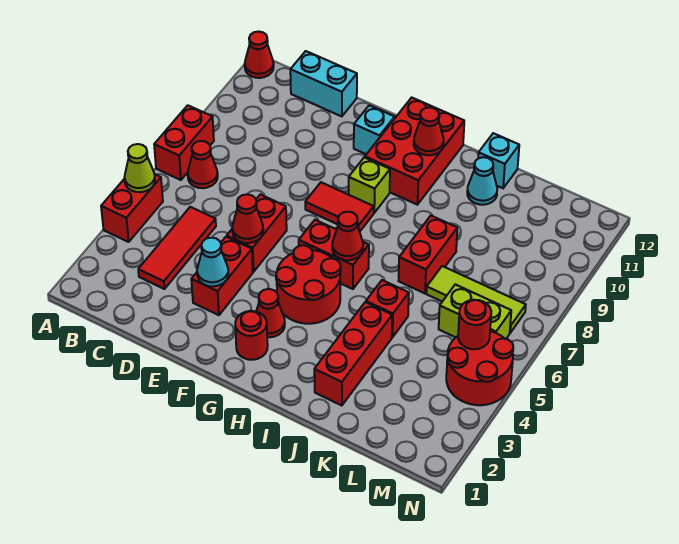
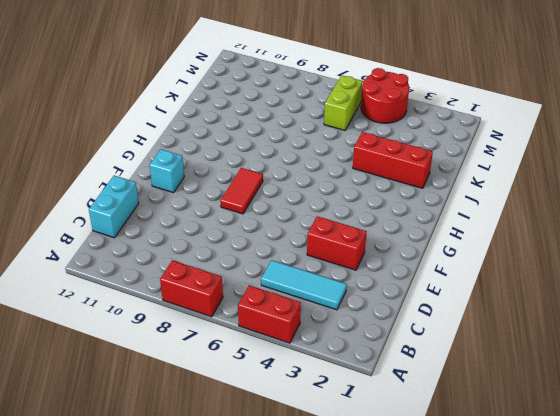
cyan 1x3 tile [261,260,347,310] -> red 1x3 tile [138,207,216,289]
none -> red 1x1 cone [245,31,274,78]
none -> red 1x1 cone [188,141,218,188]
none -> red 1x2 brick [227,194,287,272]
none -> red 1x1 round brick [235,311,268,360]

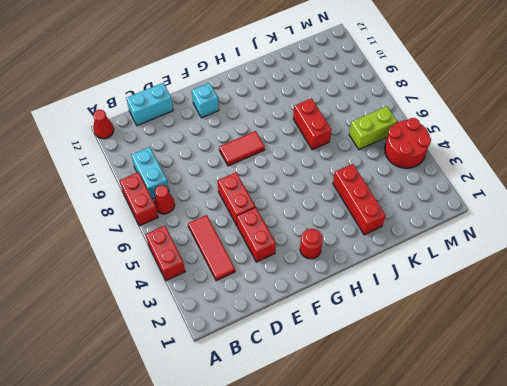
cyan 1x2 brick [131,147,169,199] -> none
none -> red 1x1 cone [256,289,285,337]
none -> red 2x2 round brick [276,245,341,324]
none -> red 1x2 brick [299,220,369,289]
none -> lime 1x1 brick [349,157,390,213]

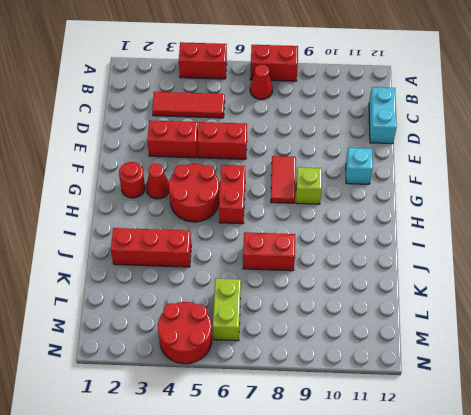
none -> red 1x1 cone [245,31,274,78]
none -> red 2x3 brick [365,98,464,205]
none -> red 1x1 brick [366,280,409,337]
none -> cyan 1x1 cone [467,157,497,205]

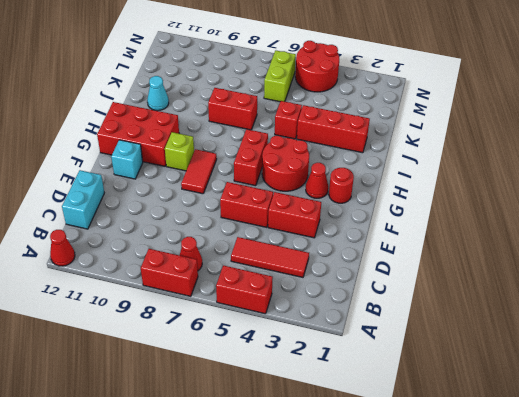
none -> cyan 1x1 brick [478,133,519,188]
none -> lime 1x3 tile [426,266,526,333]
none -> lime 1x1 cone [124,144,155,192]
none -> cyan 1x1 cone [197,238,228,286]

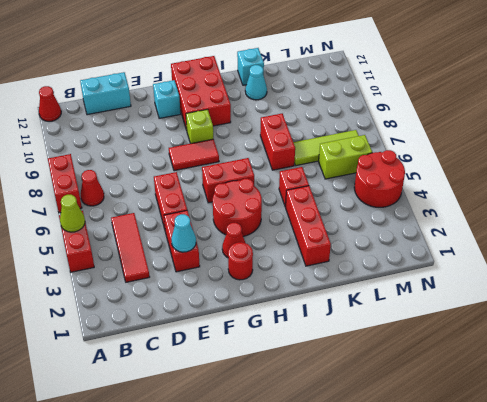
none -> red 1x1 cone [232,194,263,243]
none -> red 1x1 cone [332,212,363,260]
none -> red 1x1 cone [414,107,444,155]
none -> red 1x1 round brick [458,300,491,349]

